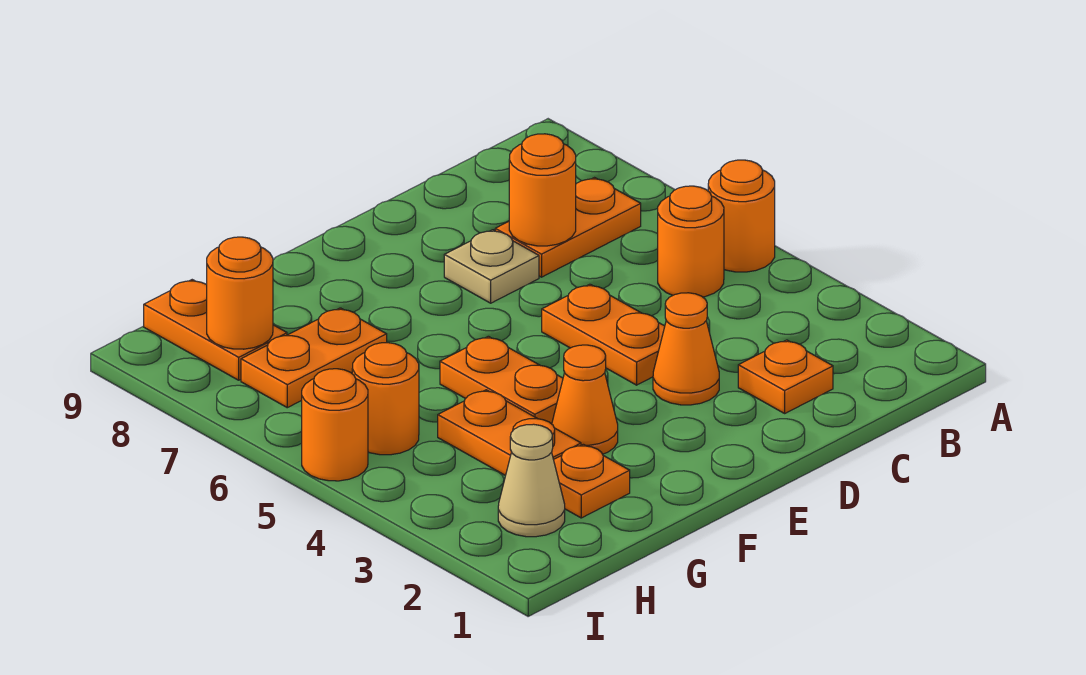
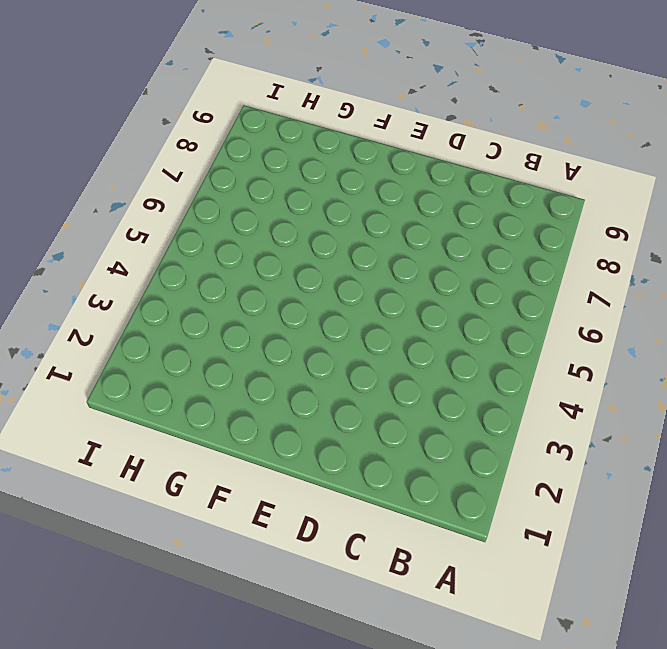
none -> orange 1x1 round brick [708,160,775,272]
none -> orange 1x1 round brick [658,186,724,297]
none -> orange 1x2 plate [495,178,641,277]

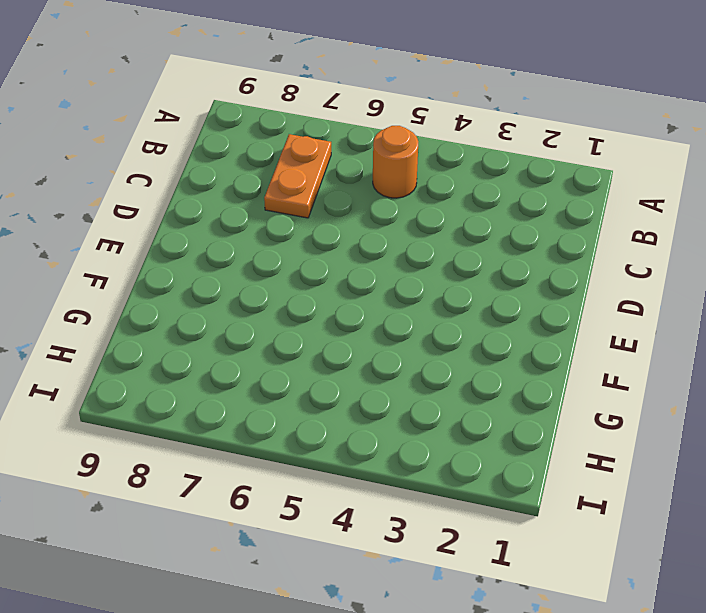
none -> orange 1x1 round brick [708,160,775,272]
none -> orange 1x1 plate [738,340,833,413]
none -> orange 1x1 cone [653,293,719,405]

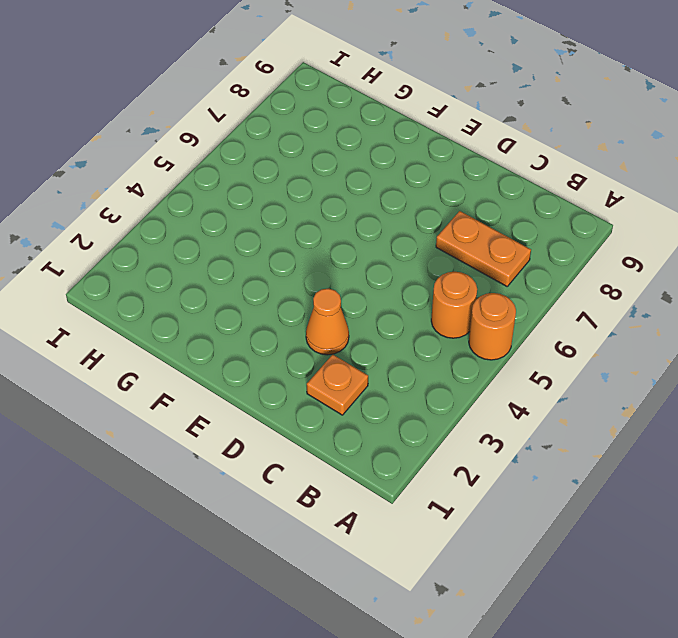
none -> orange 1x2 plate [542,284,665,385]
none -> tan 1x1 plate [444,230,539,303]
none -> orange 1x1 cone [552,345,618,454]

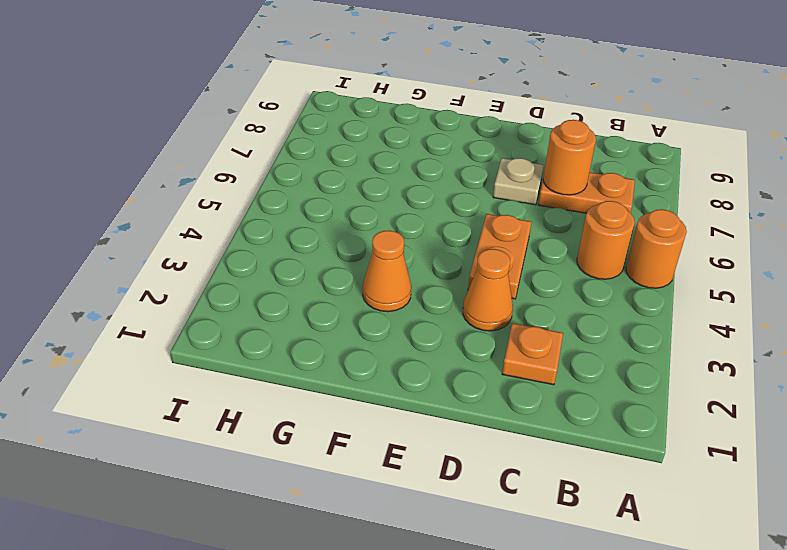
none -> orange 1x2 plate [440,336,563,424]
none -> orange 1x1 plate [554,444,630,518]
none -> orange 1x2 plate [438,390,581,476]

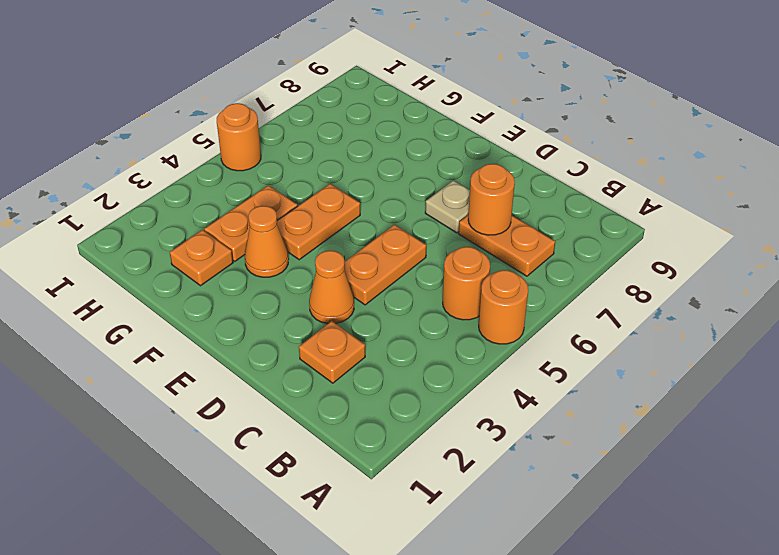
none -> orange 1x2 plate [241,308,387,408]
none -> tan 1x1 cone [498,424,565,537]
none -> orange 1x1 round brick [352,343,419,455]

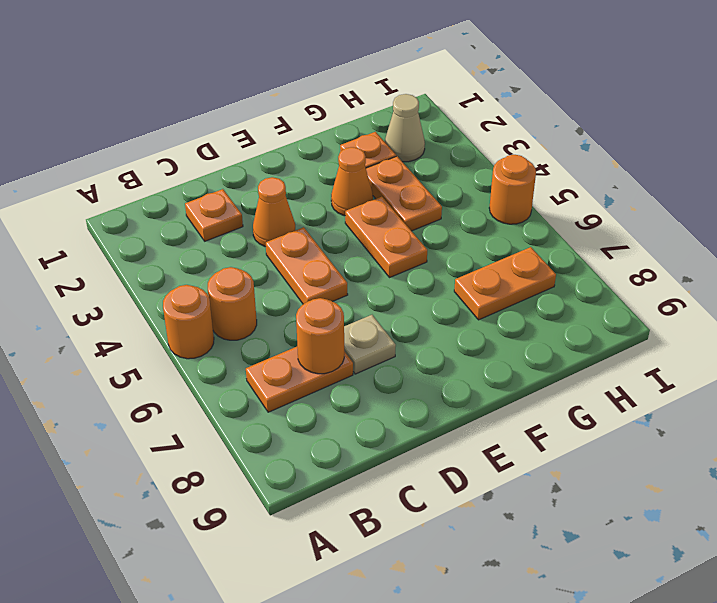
none -> orange 1x1 round brick [352,343,419,455]
none -> orange 1x2 plate [144,280,287,380]
none -> orange 1x1 round brick [207,237,273,349]

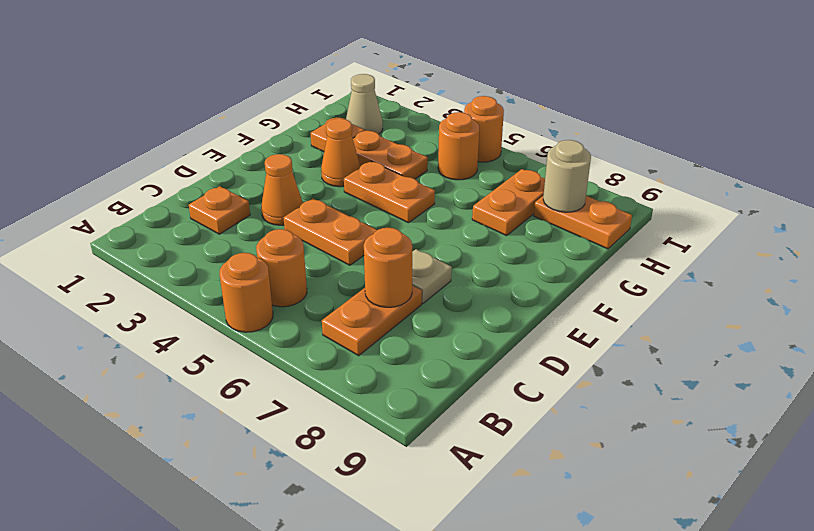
tan 1x1 round brick [543,140,591,212] -> orange 1x1 round brick [207,237,273,349]

